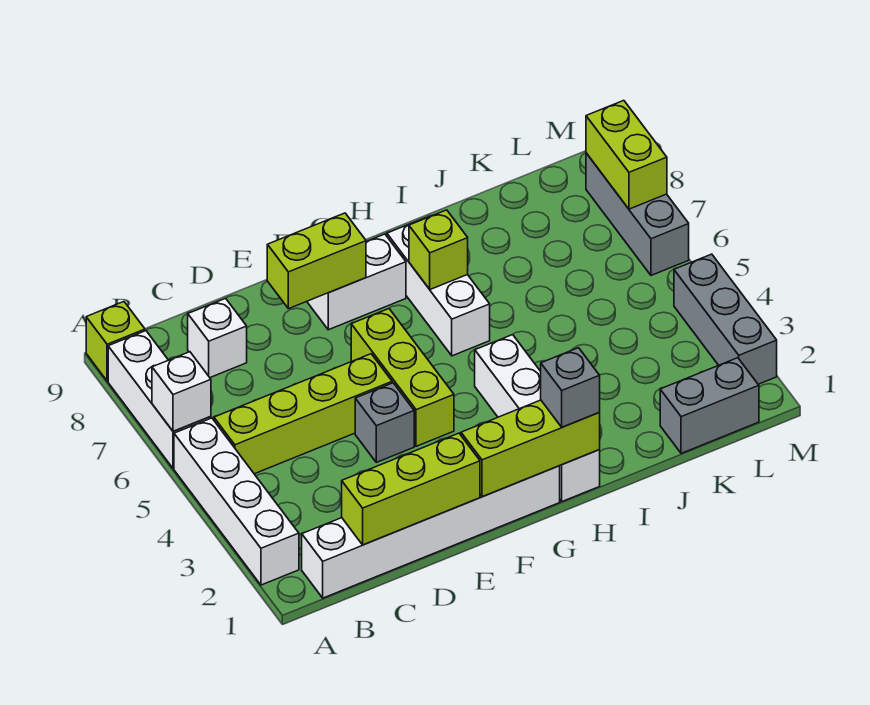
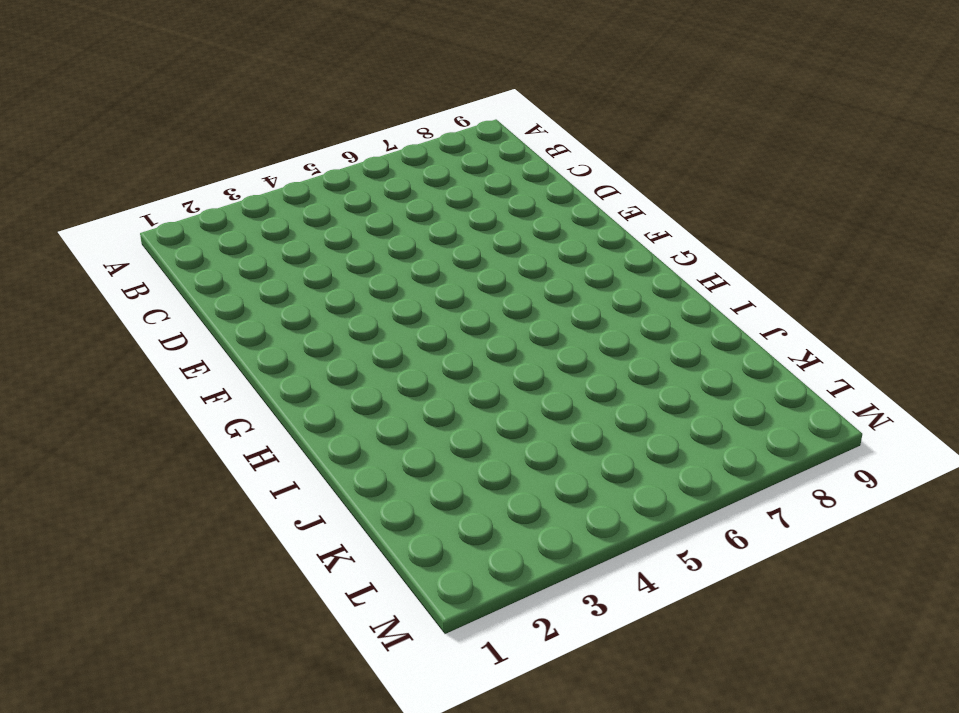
none -> white 1x4 brick [174,418,299,585]
none -> white 1x3 brick [108,331,211,468]
none -> lime 1x1 brick [86,302,145,381]

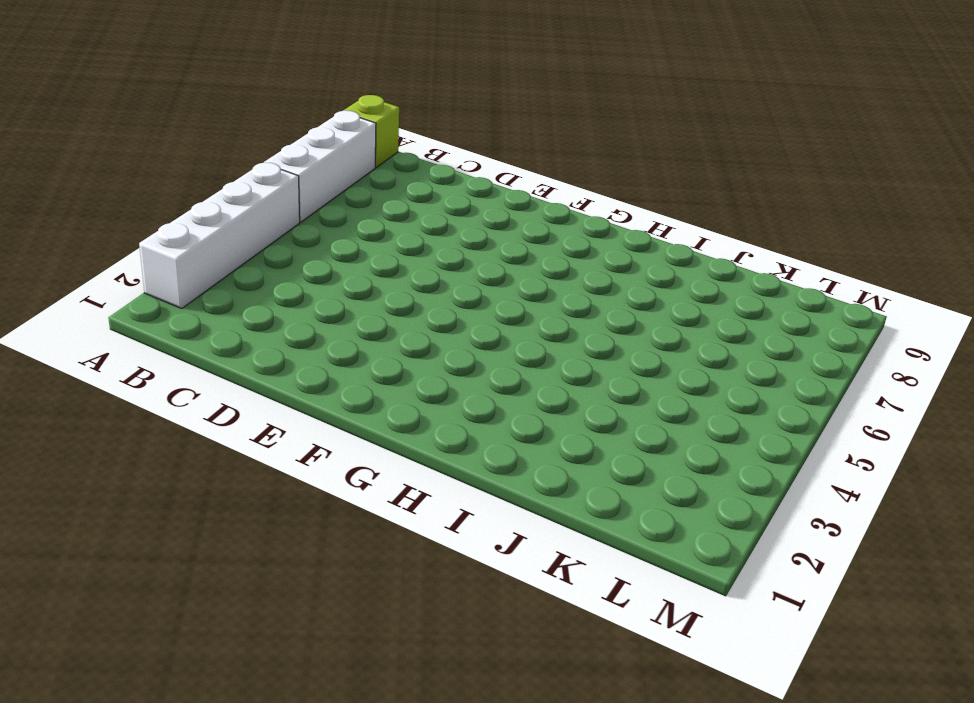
none -> white 1x6 brick [302,466,560,598]
none -> lime 1x4 brick [214,354,392,474]
none -> white 1x1 brick [188,298,247,377]

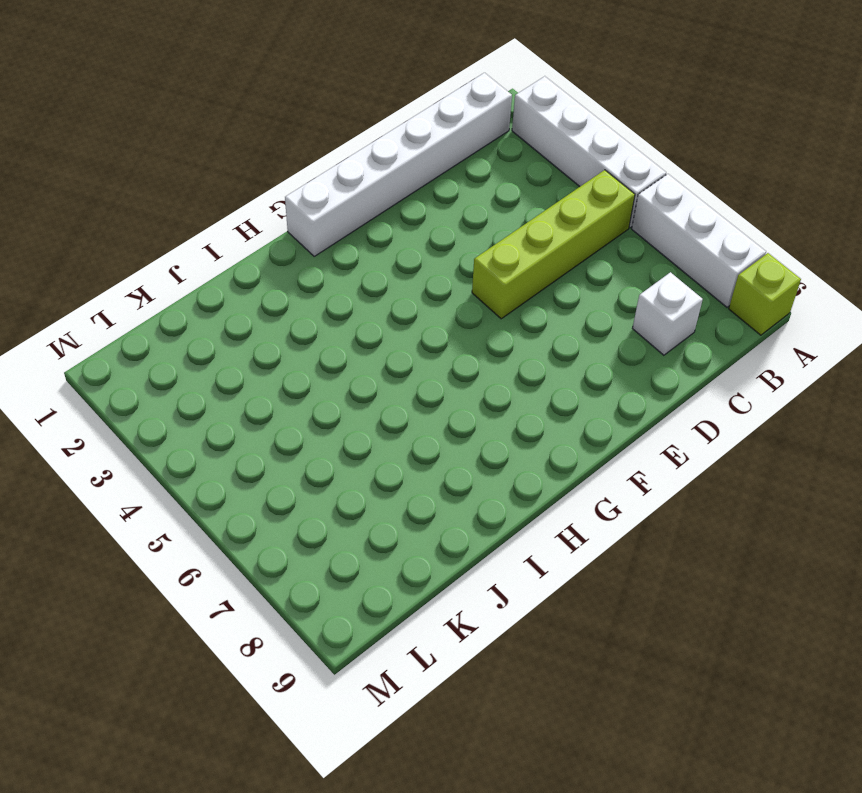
none -> grey 1x1 brick [355,383,414,462]
none -> lime 1x3 brick [351,309,454,446]
none -> white 1x2 brick [307,234,406,330]

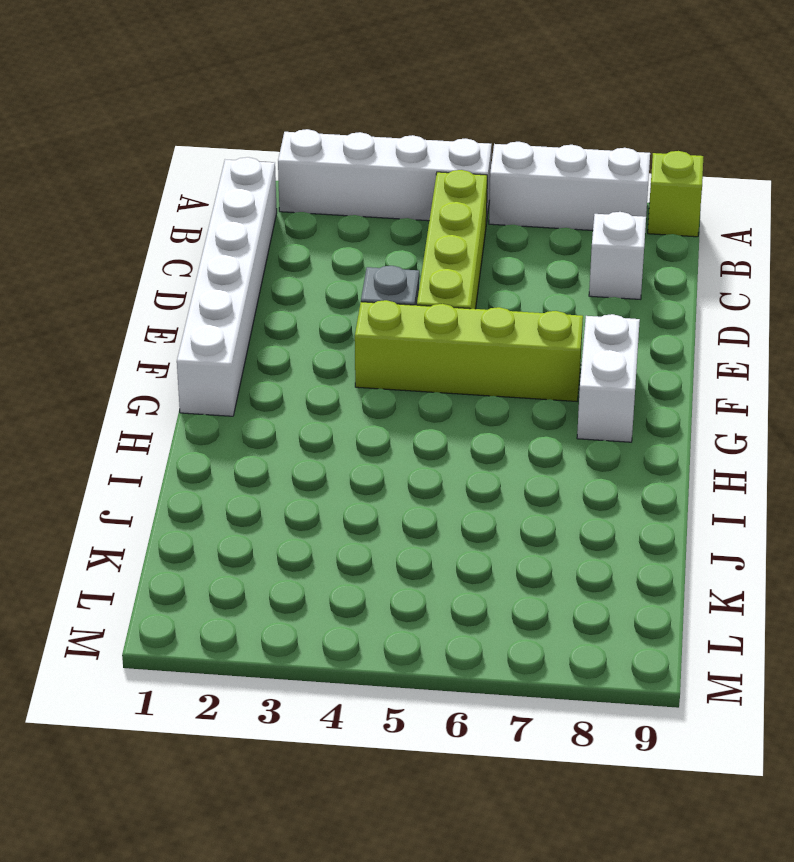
lime 1x4 brick [355,300,583,401] -> lime 1x3 brick [351,309,454,446]
none -> white 1x4 brick [475,335,600,502]
none -> white 1x3 brick [387,218,490,356]
none -> grey 1x2 brick [660,358,759,453]

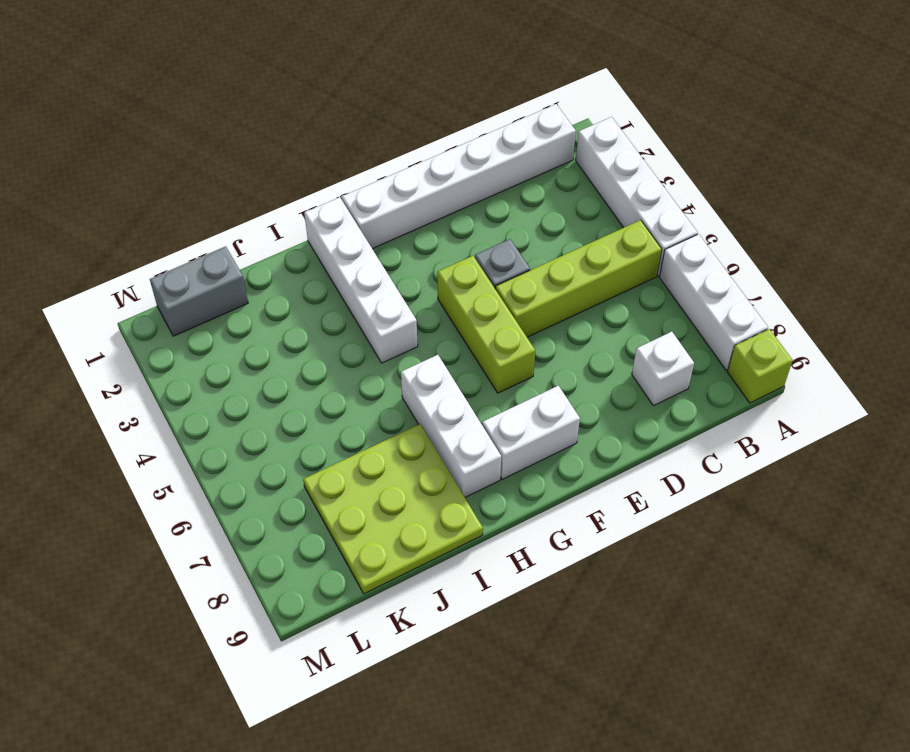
lime 3x3 plate [303,424,483,594] -> none
none -> grey 1x3 brick [674,254,777,384]
none -> grey 1x3 brick [586,153,689,275]
none -> white 1x1 brick [152,352,211,431]

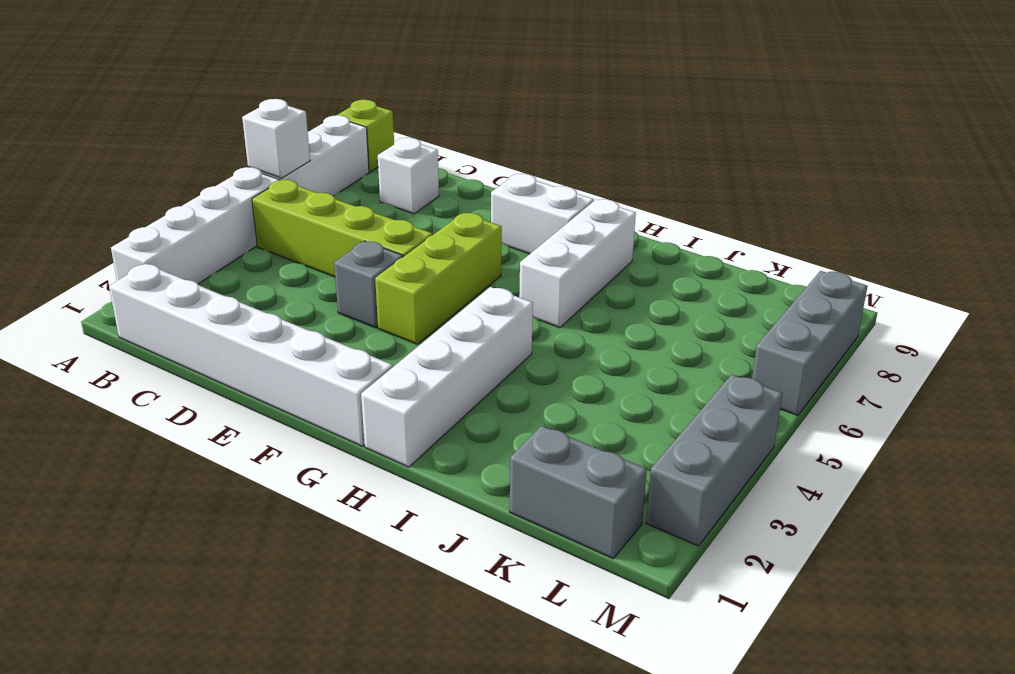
none -> lime 1x3 brick [342,433,480,545]
none -> lime 1x2 brick [267,213,366,309]
none -> lime 1x3 brick [461,400,600,497]

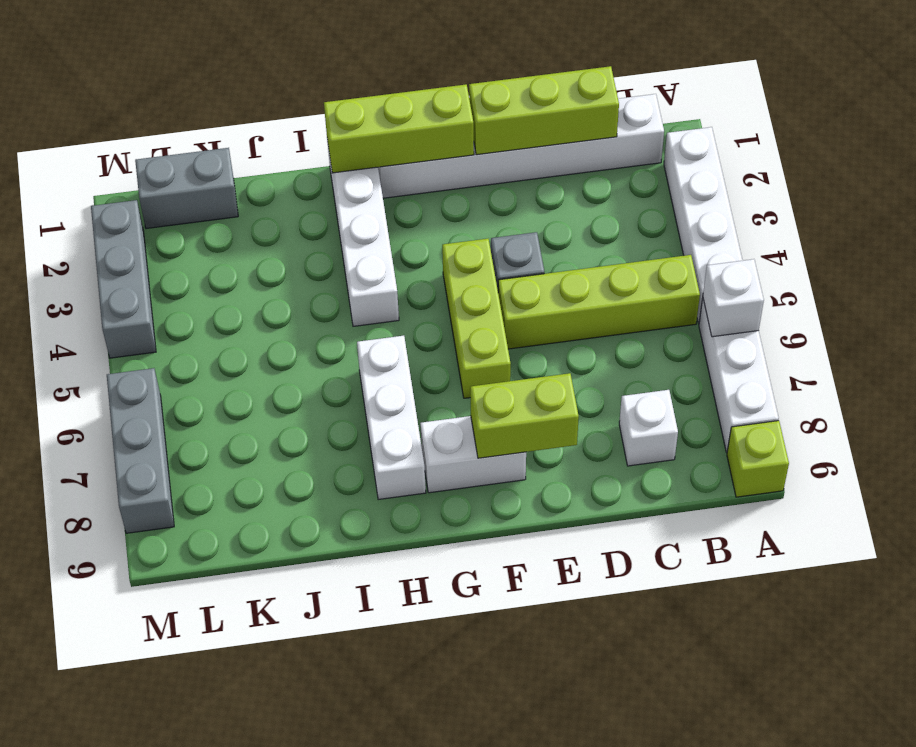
none -> lime 1x1 brick [409,210,468,289]
none -> lime 1x2 brick [586,100,667,209]
none -> grey 1x1 brick [541,348,600,427]

